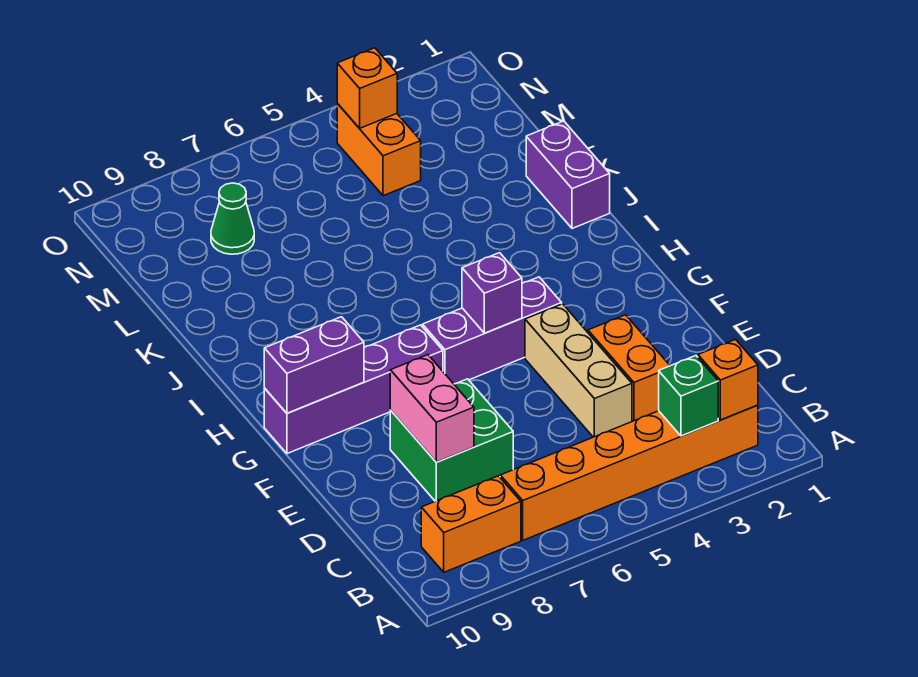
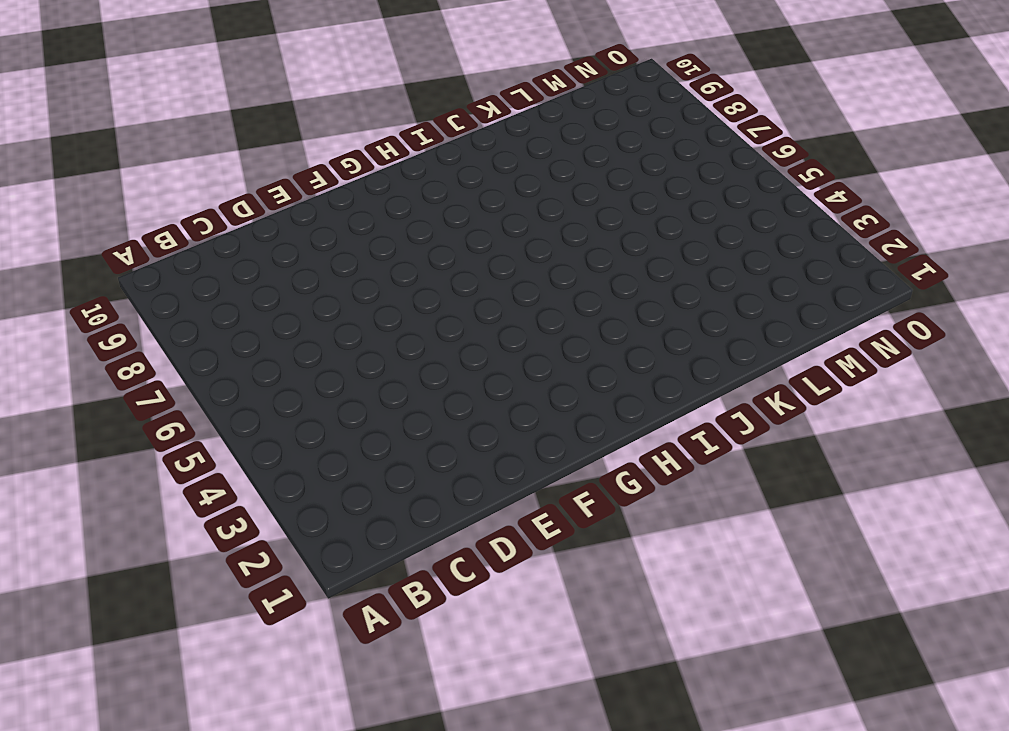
none -> orange 1x6 brick [500,405,758,540]
none -> orange 1x2 brick [421,476,521,572]
none -> orange 1x2 brick [588,315,670,421]

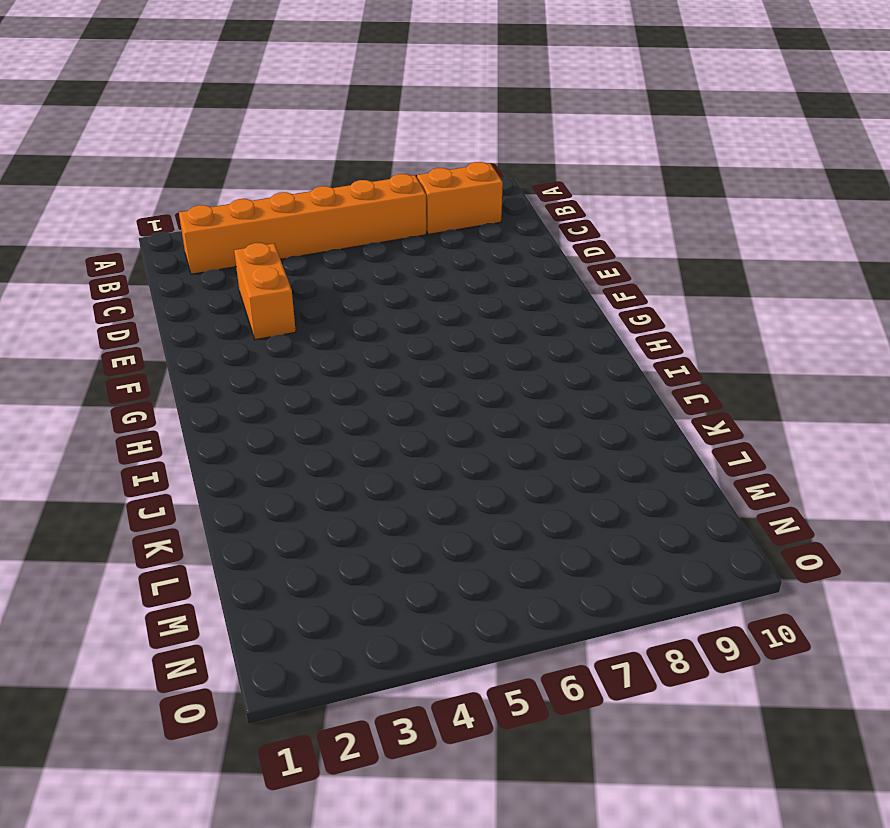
none -> tan 1x3 brick [525,304,632,437]
none -> green 2x2 brick [390,379,513,501]
none -> purple 1x3 brick [423,277,562,384]

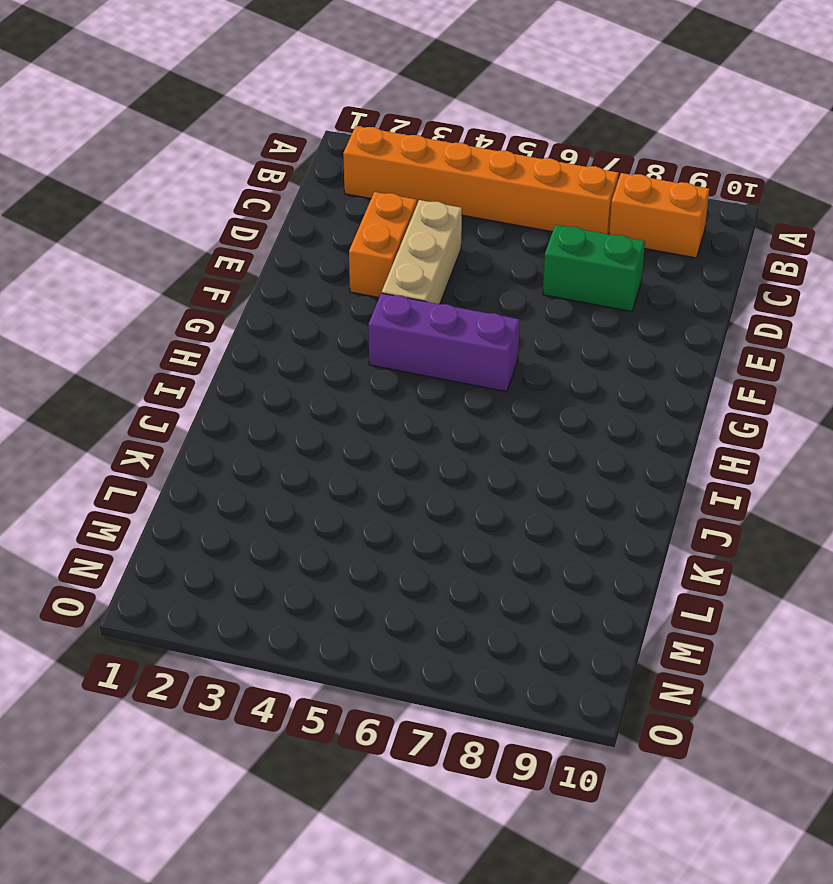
green 1x2 brick [543,225,645,311] -> green 2x2 brick [390,379,513,501]
none -> purple 1x4 brick [264,325,443,454]
none -> purple 1x2 brick [526,121,610,229]
none -> orange 1x2 brick [337,104,421,196]

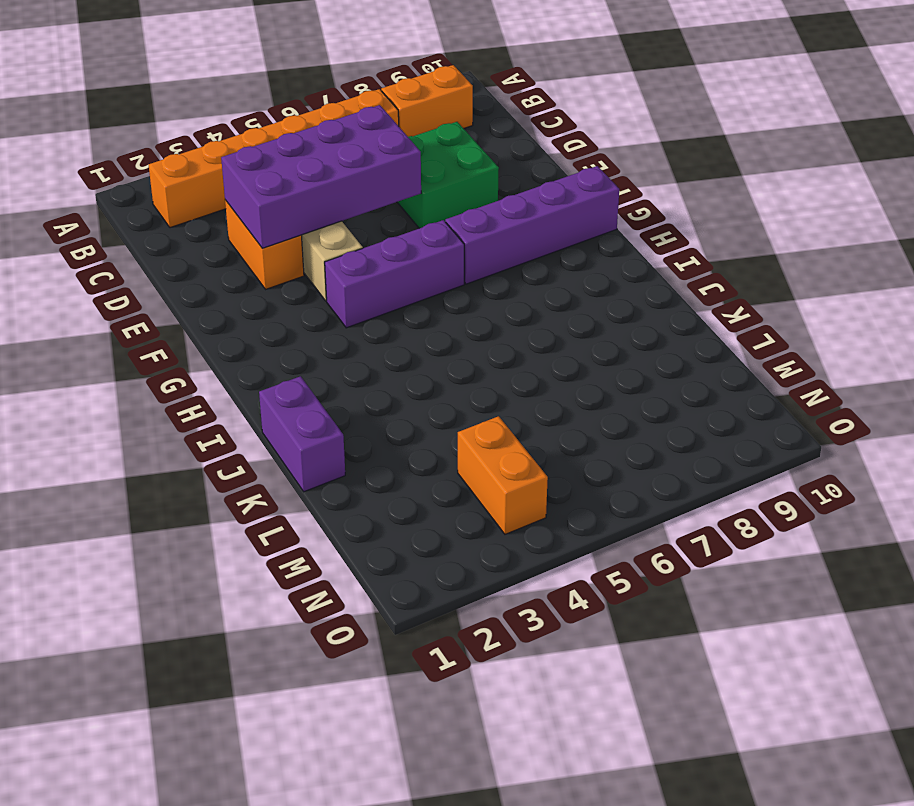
purple 2x4 brick [221,105,421,248] -> none
none -> green 1x1 cone [211,183,254,254]
none -> orange 1x1 brick [698,339,758,420]
none -> green 1x1 brick [659,356,718,436]

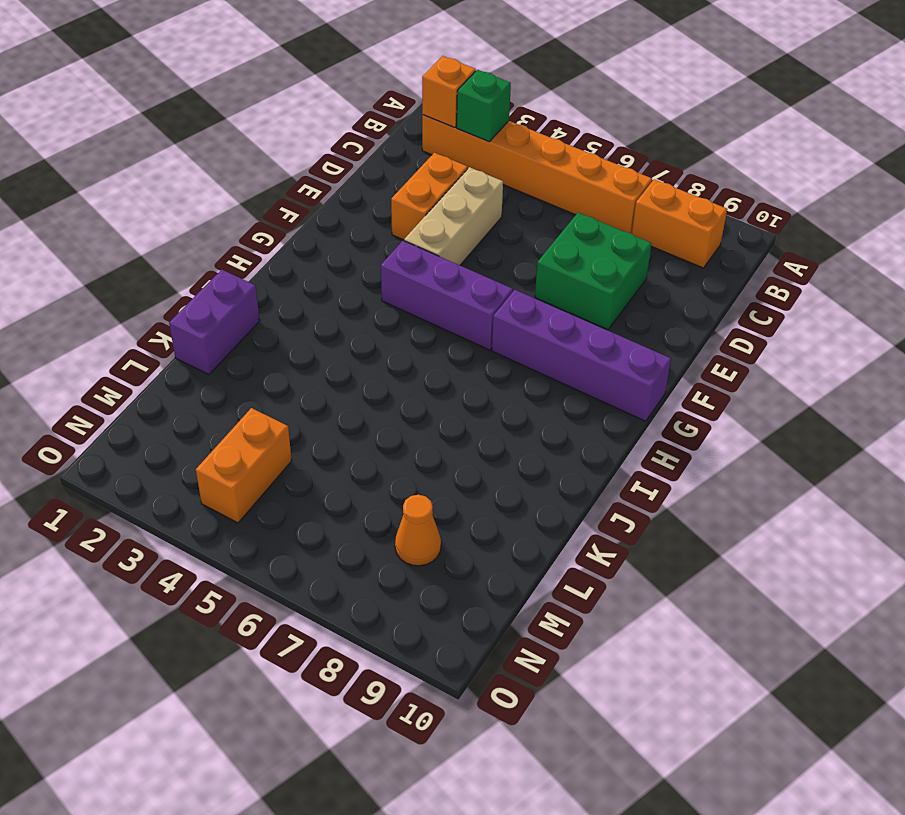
orange 1x1 cone [395,495,441,566] -> green 1x1 cone [211,183,254,254]
none -> pink 1x2 brick [390,355,474,462]
none -> purple 1x1 brick [462,253,522,333]
none -> purple 1x2 brick [264,317,364,413]

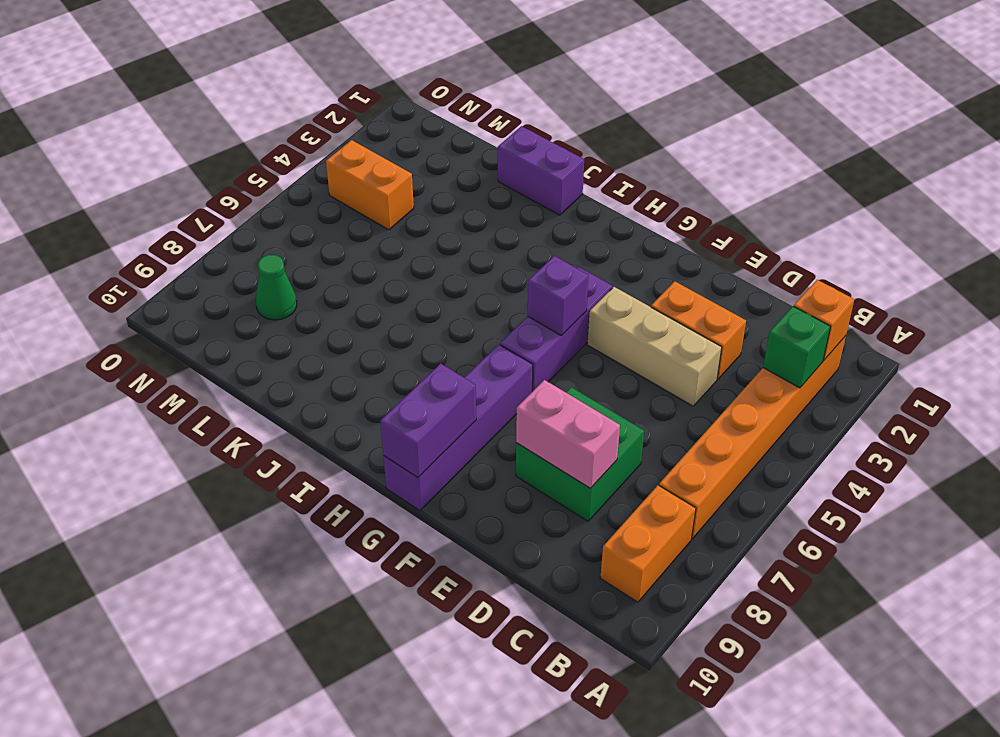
none -> orange 1x1 brick [337,48,397,128]

